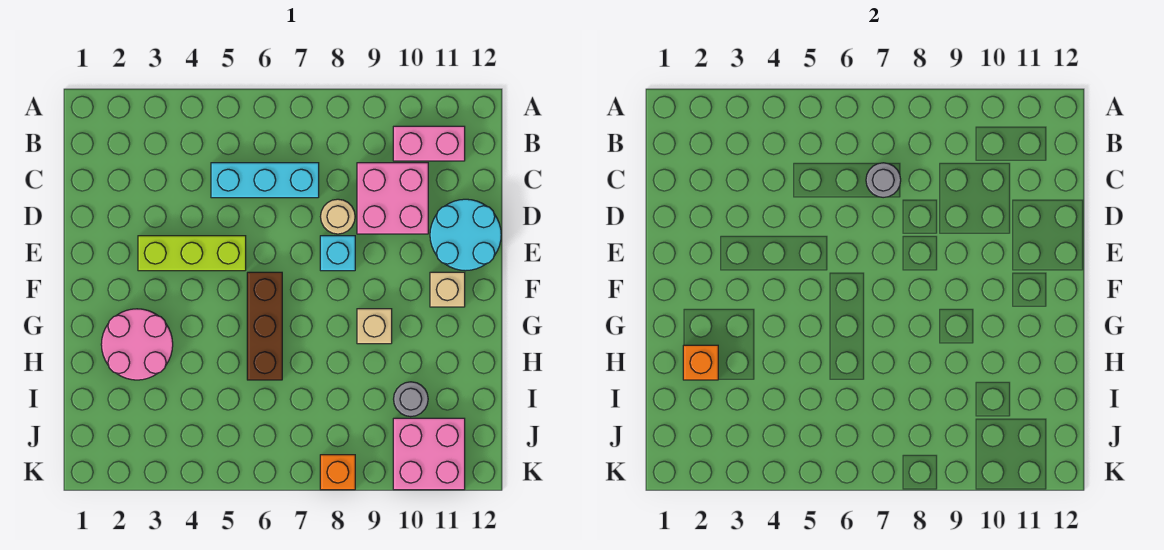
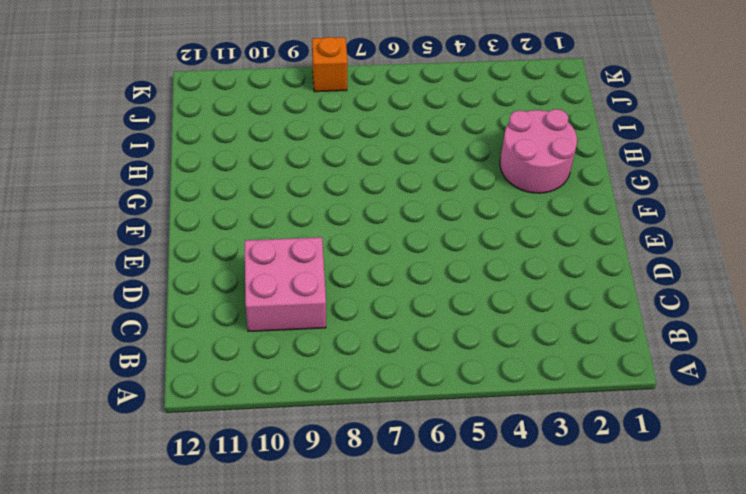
none -> pink 1x2 brick [393,126,465,161]
none -> cyan 1x3 brick [211,163,319,198]
none -> tan 1x1 round brick [320,199,355,234]

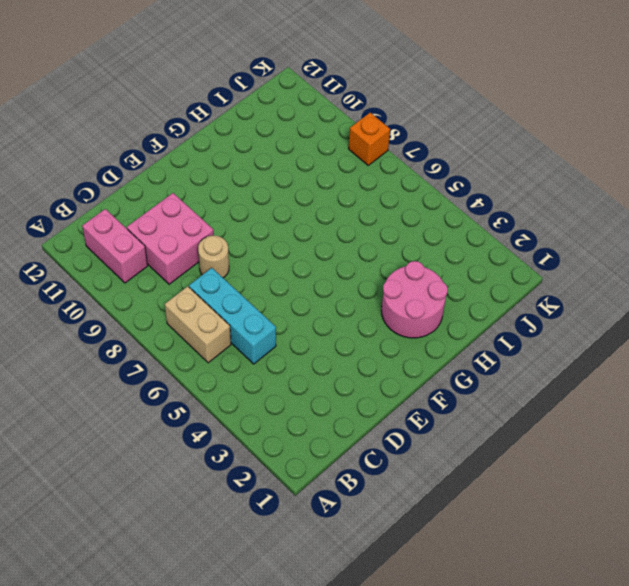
tan 1x2 brick [165,286,231,363] -> none
none -> cyan 2x2 round brick [430,199,501,271]
none -> lime 1x3 brick [138,236,246,271]
none -> cyan 1x1 brick [320,236,355,271]

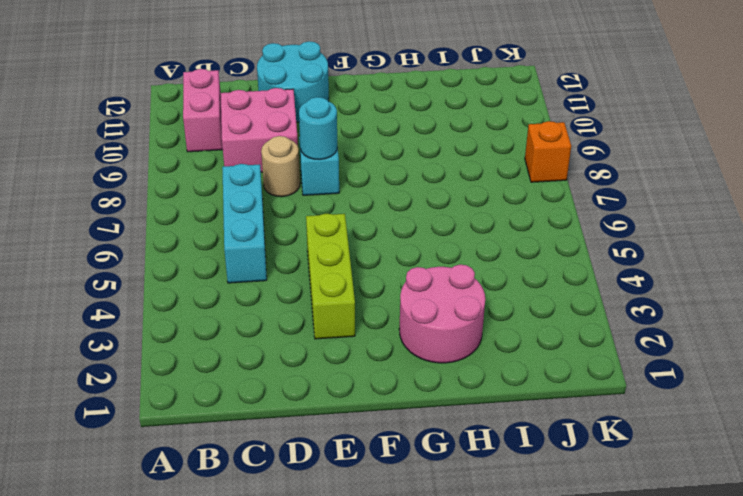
cyan 1x1 round brick [299,97,337,159] -> none
none -> brown 1x3 brick [247,272,282,380]
none -> tan 1x1 brick [430,272,465,307]
none -> tan 1x1 brick [357,309,392,344]

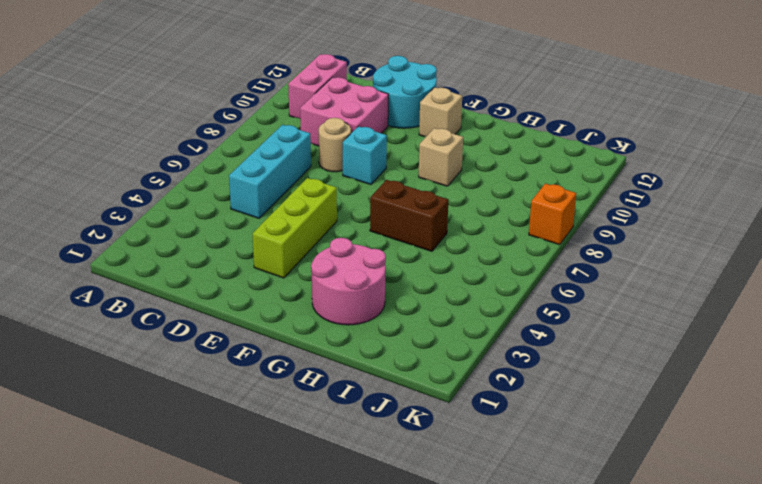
brown 1x2 brick [370,180,448,251] -> brown 1x3 brick [247,272,282,380]
none -> grey 1x1 round brick [394,382,428,417]
none -> pink 2x2 brick [393,418,465,490]
none -> grey 1x1 round brick [866,163,901,198]

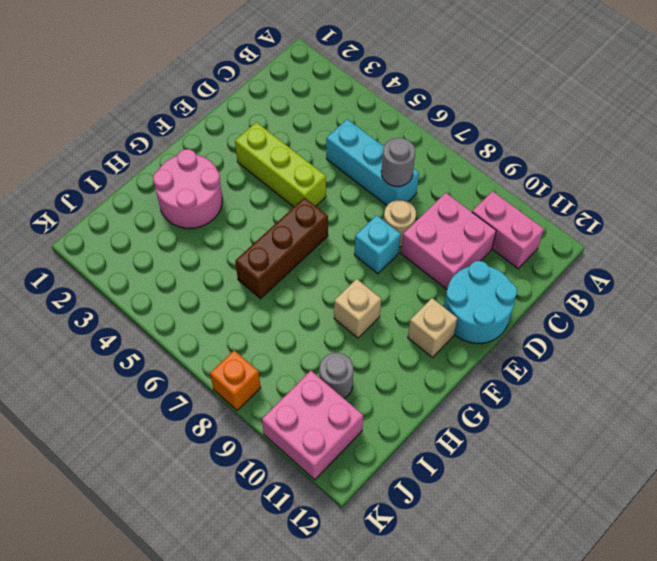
none -> orange 1x1 brick [683,345,718,380]

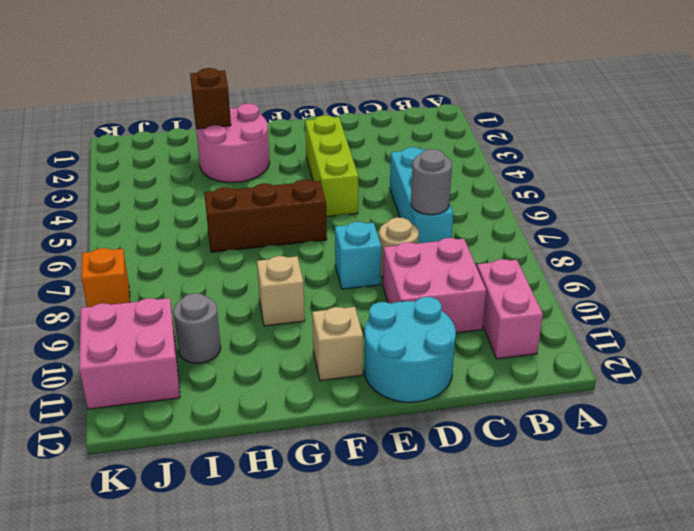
brown 1x1 brick [190,68,231,129] -> orange 1x1 brick [683,345,718,380]

